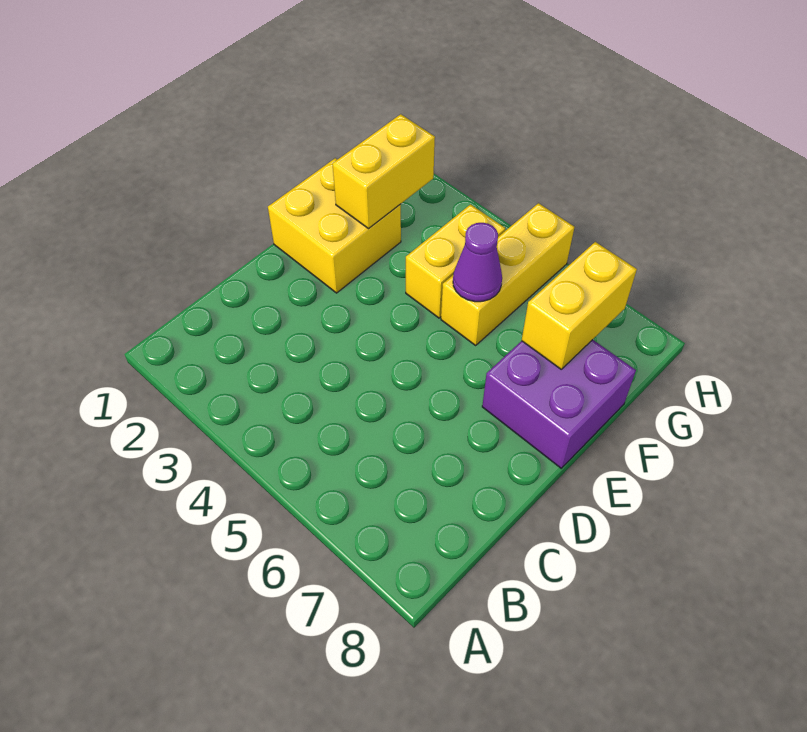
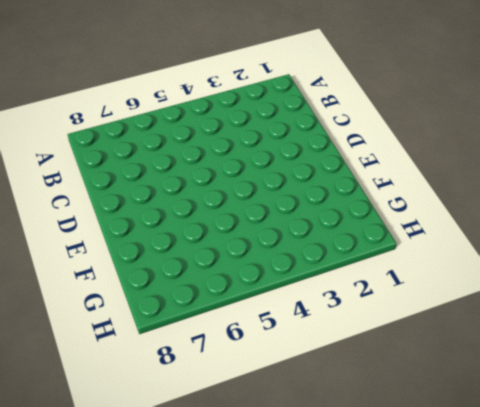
none -> yellow 2x2 brick [268,158,401,293]
none -> purple 2x2 brick [482,340,636,468]

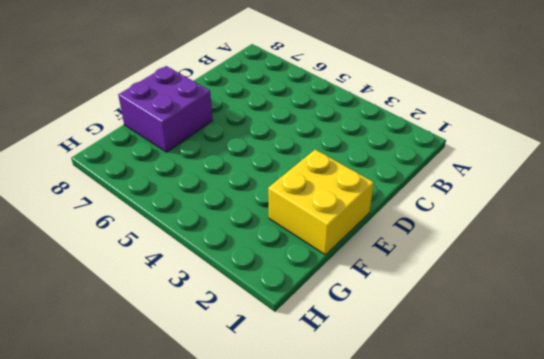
none -> yellow 1x2 brick [406,204,505,318]
none -> yellow 1x3 brick [441,203,574,345]

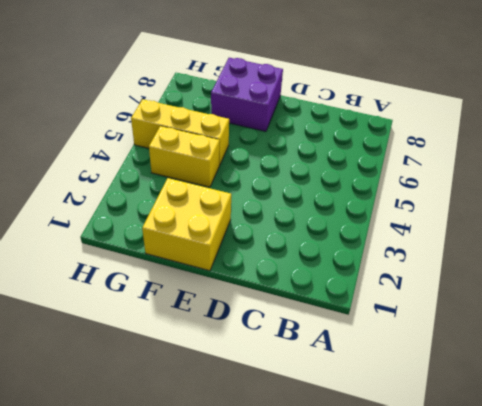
none -> yellow 1x2 brick [332,114,435,229]
none -> purple 1x1 cone [453,223,502,302]

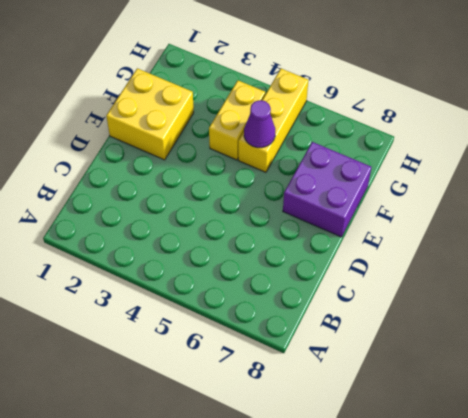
none -> yellow 1x2 brick [332,114,435,229]
none -> yellow 1x2 brick [522,242,637,369]

